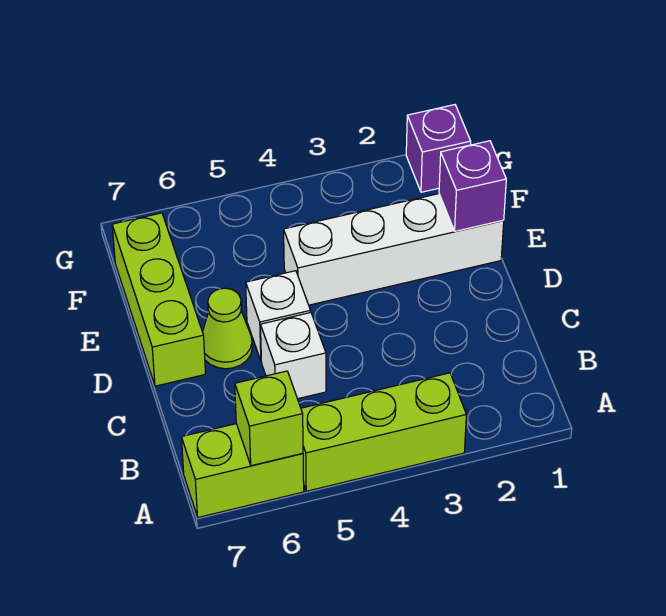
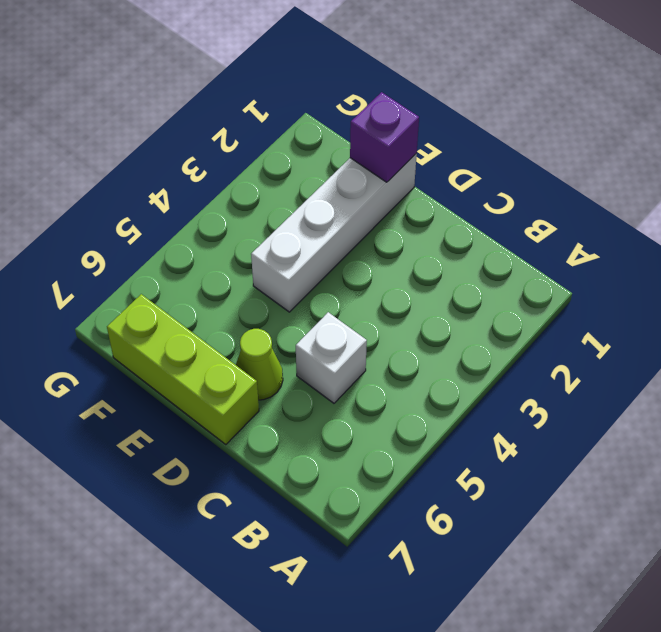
none -> lime 1x3 brick [301,373,466,491]
none -> lime 1x2 brick [181,424,304,517]

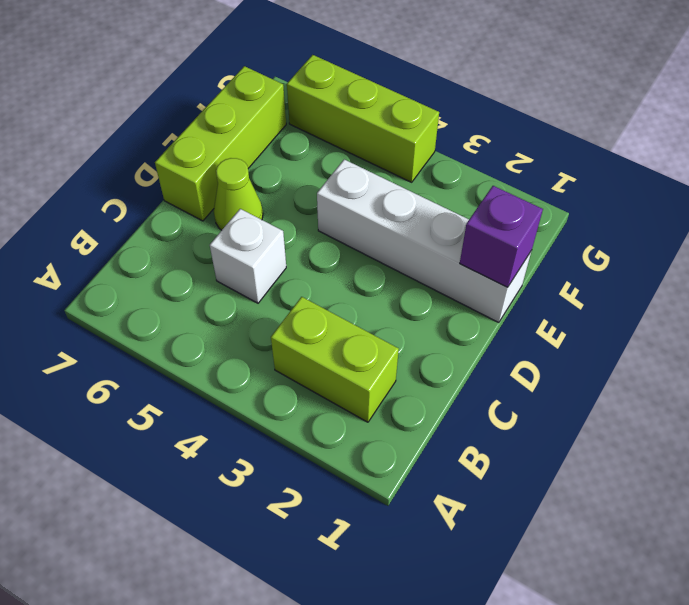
lime 1x2 brick [271,297,399,422] -> lime 1x2 brick moved to [181,424,304,517]
lime 1x3 brick [287,55,439,182] -> lime 1x3 brick moved to [301,373,466,491]
none -> white 1x1 brick [246,271,310,360]
none -> purple 1x1 brick [406,105,471,192]

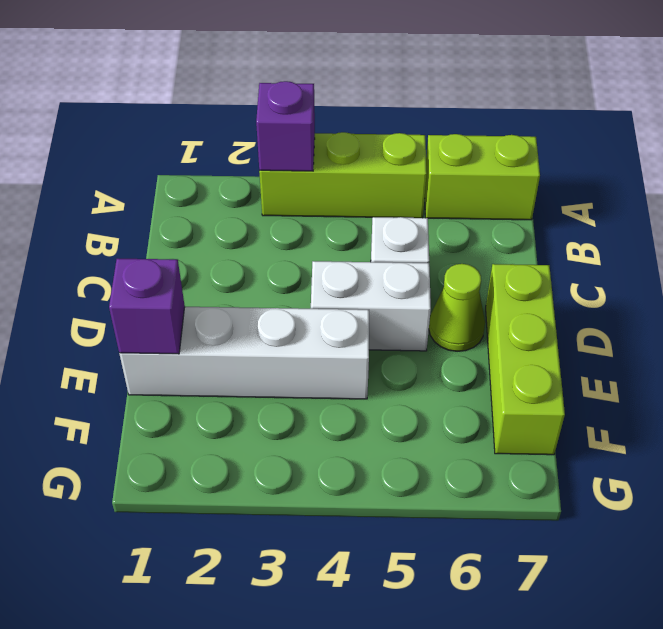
purple 1x1 brick [256,81,315,171] -> purple 1x1 brick moved to [406,105,471,192]
white 1x2 brick [311,261,431,351] -> white 1x1 brick [246,271,310,360]
none -> lime 1x1 brick [235,371,303,466]

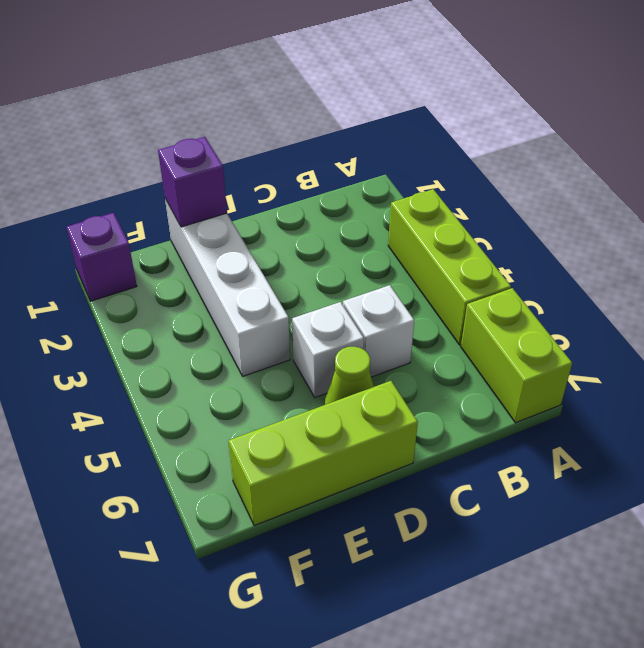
none -> lime 1x1 brick [235,371,303,466]

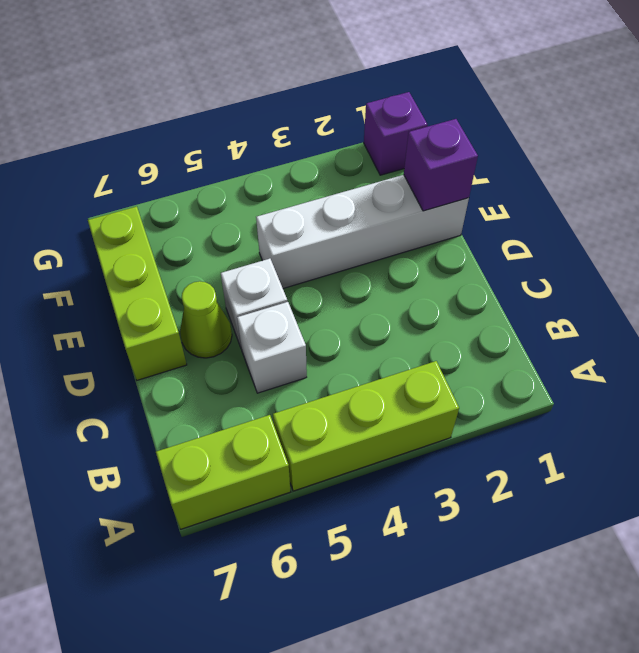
none -> lime 1x1 brick [235,371,303,466]

